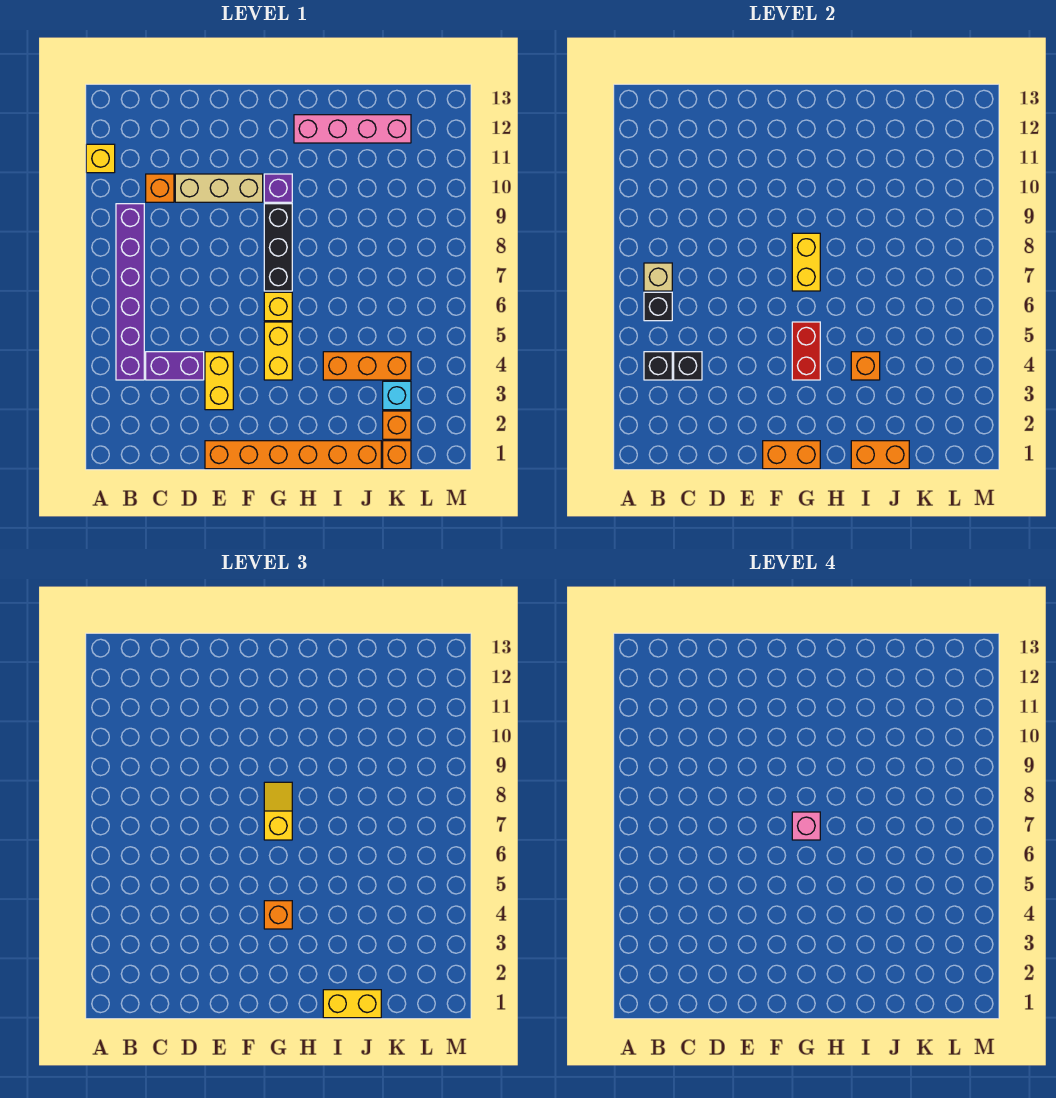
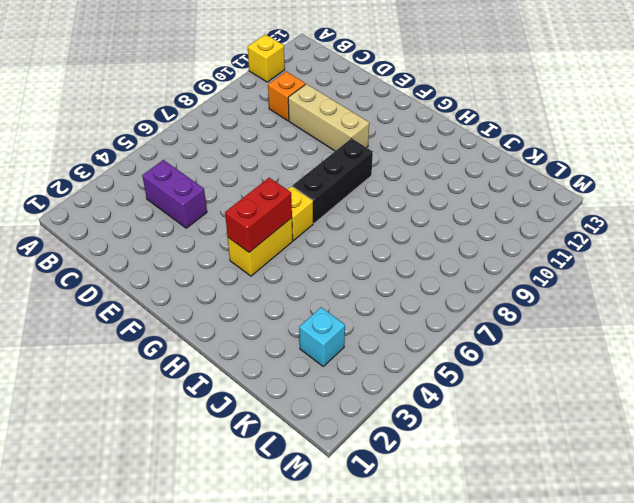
none -> purple 1x6 brick [116,204,144,380]
none -> orange 1x6 brick [205,441,381,469]
none -> yellow 1x2 brick [205,352,233,410]

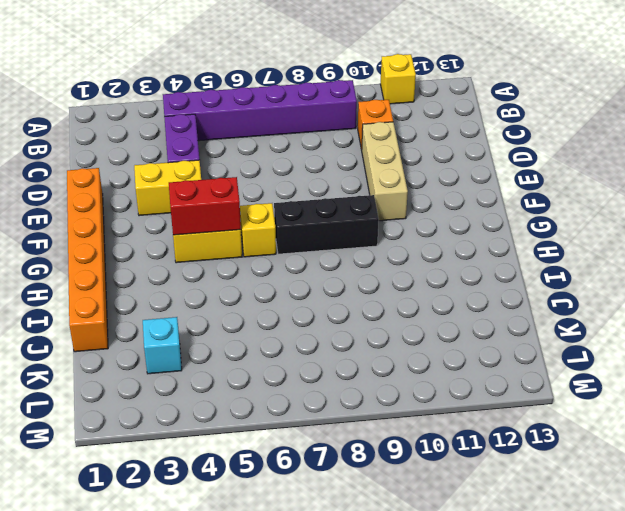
none -> purple 1x1 brick [264,174,292,202]
none -> pink 1x4 brick [294,115,411,143]
none -> orange 1x3 brick [323,352,411,380]

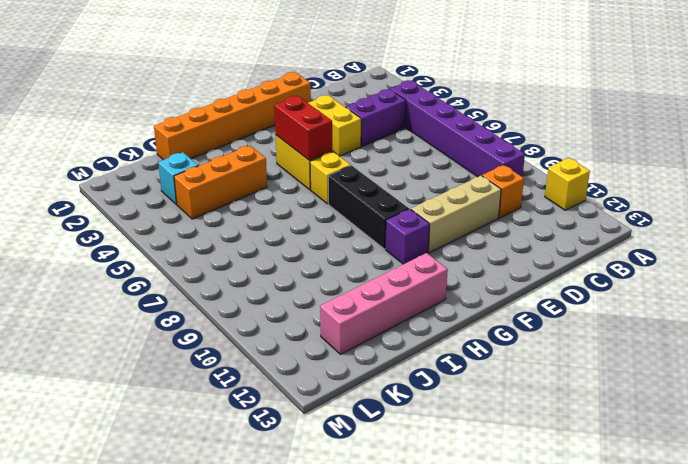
none -> orange 1x1 brick [383,441,411,469]
none -> orange 1x1 brick [383,411,411,439]
none -> black 1x1 brick [644,352,672,380]

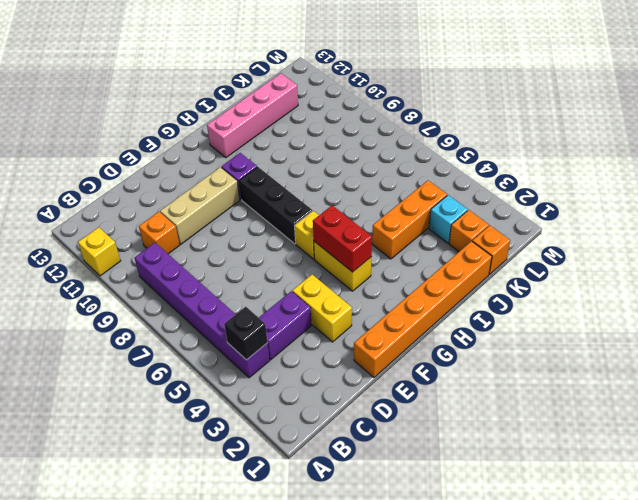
none -> black 1x1 brick [644,292,672,321]
none -> tan 1x1 brick [644,263,672,291]
none -> black 1x1 brick [674,352,702,380]

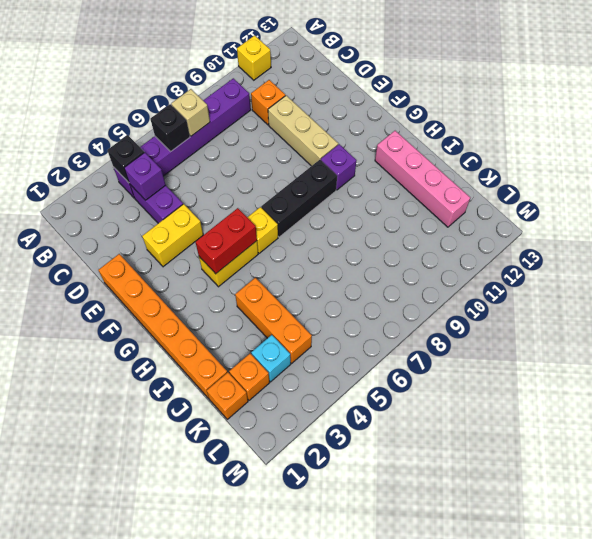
purple 1x1 brick [124,152,166,200] -> black 1x1 brick [674,352,702,380]
none -> orange 1x2 brick [763,441,820,469]
none -> yellow 1x2 brick [792,233,820,291]
none -> orange 1x2 brick [851,441,909,469]

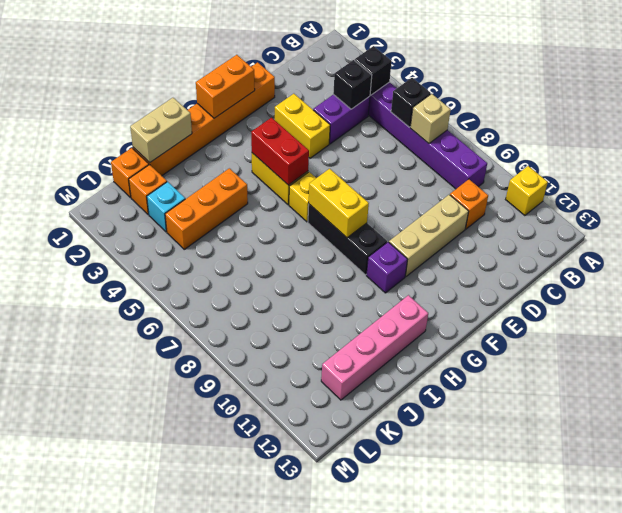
tan 1x2 brick [130,98,192,162] -> orange 1x2 brick [851,441,909,469]
none -> orange 1x1 brick [851,352,880,380]
none -> orange 1x1 brick [264,901,292,929]
none -> yellow 1x2 slope [264,782,292,840]

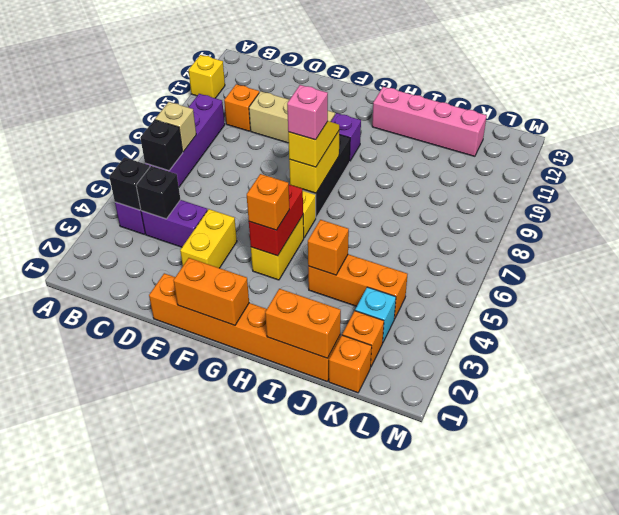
none -> yellow 1x2 brick [323,990,381,1018]

